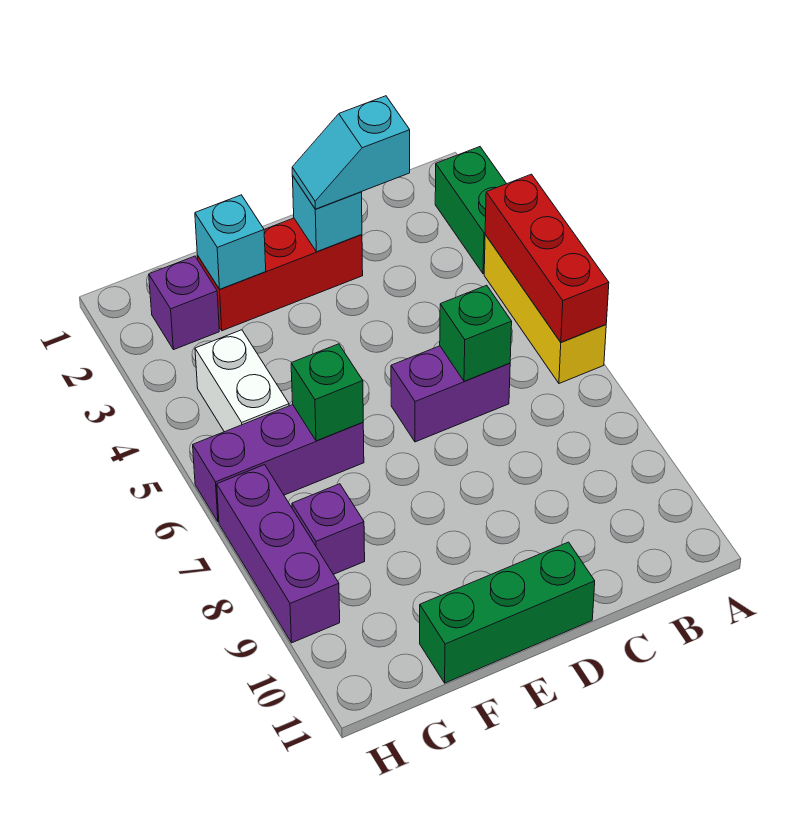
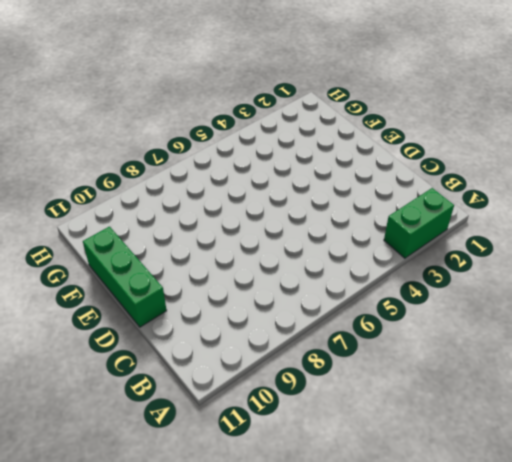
none -> yellow 1x3 brick [484,235,606,383]
none -> purple 1x2 brick [391,346,510,442]
none -> red 1x3 brick [197,218,363,331]

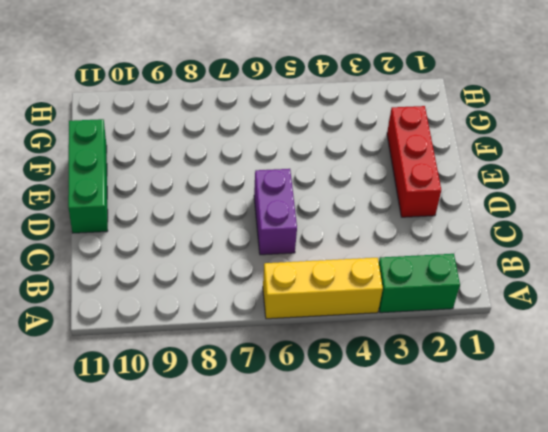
none -> purple 1x3 brick [193,405,364,522]
none -> purple 1x1 brick [149,256,219,350]
none -> white 1x2 brick [195,330,289,432]

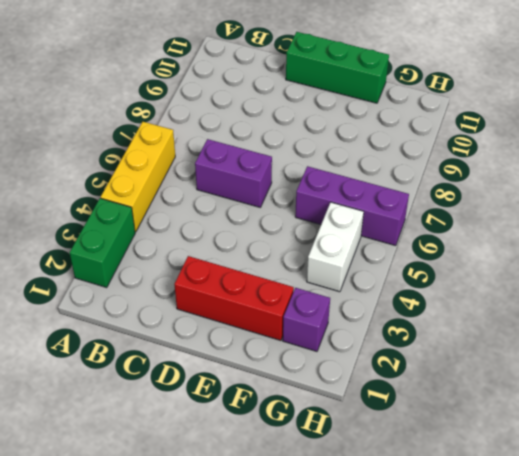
none -> purple 1x1 brick [292,484,365,574]
none -> purple 1x3 brick [217,465,340,643]
none -> red 1x3 brick [485,174,609,342]

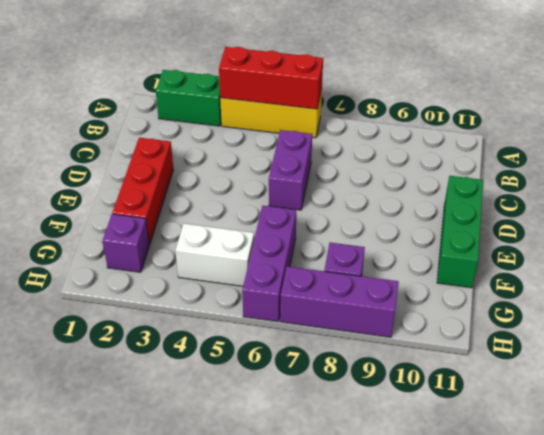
none -> green 1x1 brick [440,285,512,381]
none -> cyan 1x1 brick [292,176,362,252]
none -> cyan 1x1 brick [195,195,266,289]

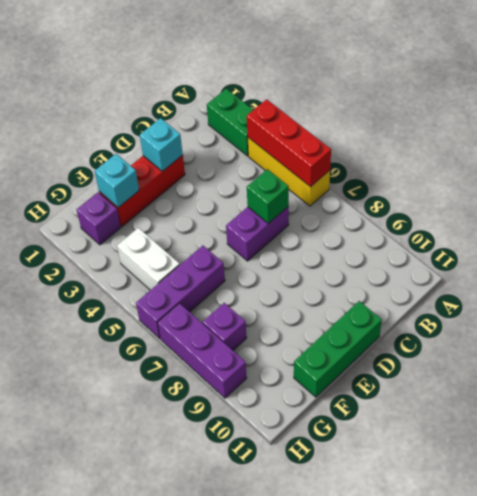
none -> green 1x1 brick [291,344,363,441]
none -> cyan 1x2 slope [292,96,410,209]

